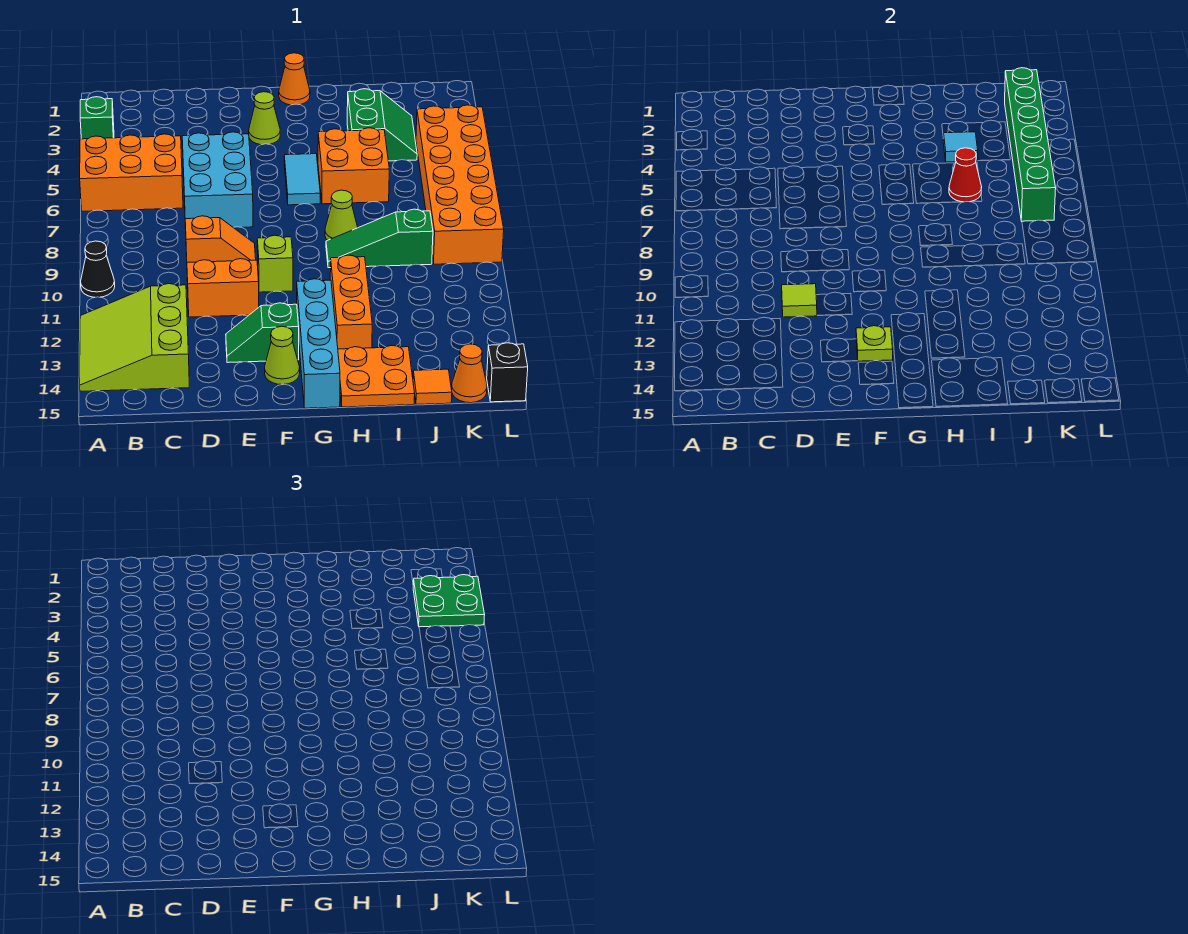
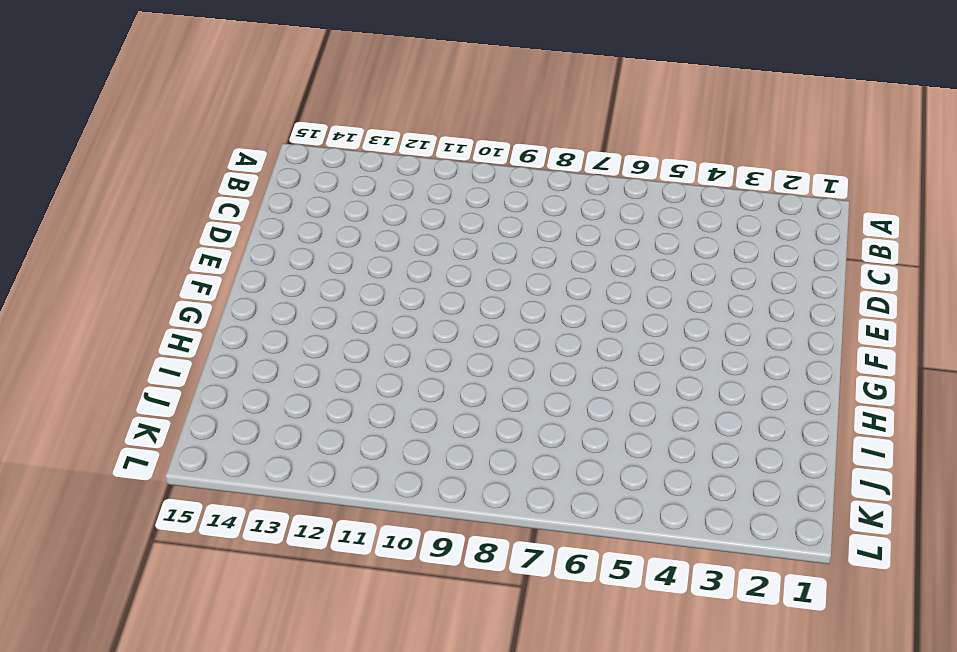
none -> green 1x1 brick [80,97,114,139]
none -> orange 2x3 brick [80,134,183,211]
none -> black 1x1 cone [81,241,115,297]
none -> lime 3x3 slope [80,284,189,391]

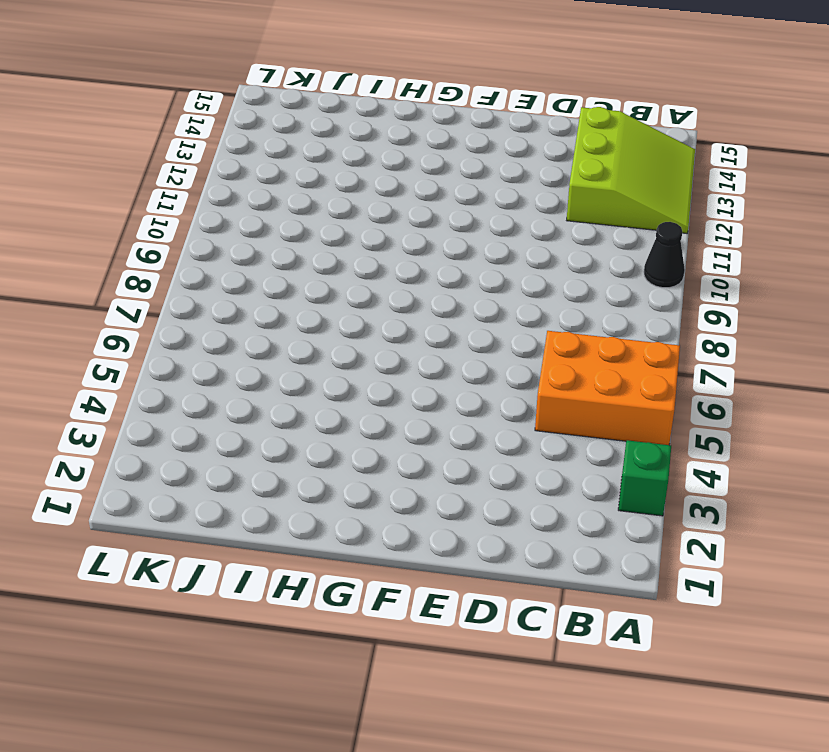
none -> cyan 2x3 brick [182,132,253,229]
none -> orange 1x2 slope [185,216,256,262]
none -> orange 1x2 brick [187,259,259,317]
none -> green 1x2 slope [226,303,299,363]

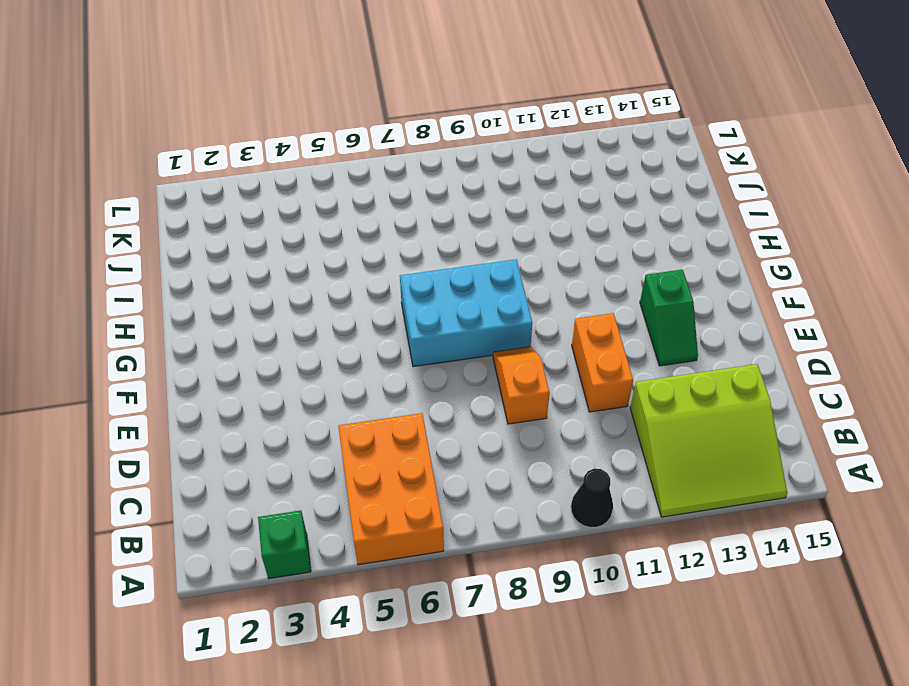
cyan 2x3 brick [400,259,532,367] -> cyan 2x3 brick moved to [182,132,253,229]
none -> lime 1x1 cone [249,92,280,145]
none -> lime 1x1 brick [257,235,293,292]
none -> lime 1x1 cone [265,326,300,385]
none -> orange 1x1 cone [279,53,310,105]

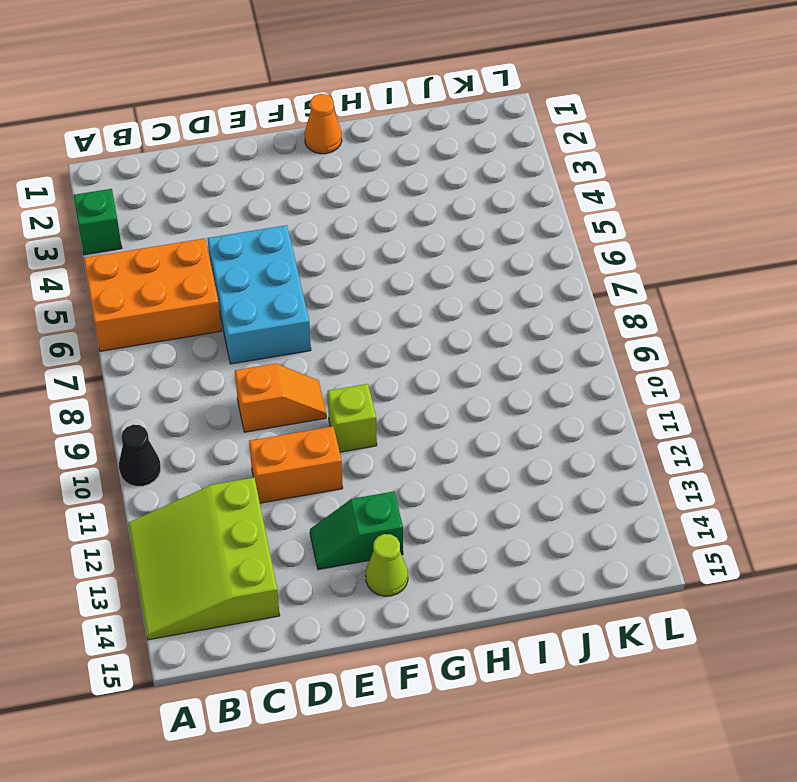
none -> lime 1x1 cone [249,92,280,145]
none -> cyan 1x2 tile [284,154,320,205]
none -> cyan 1x4 brick [297,279,340,408]
none -> orange 2x2 brick [318,128,389,204]

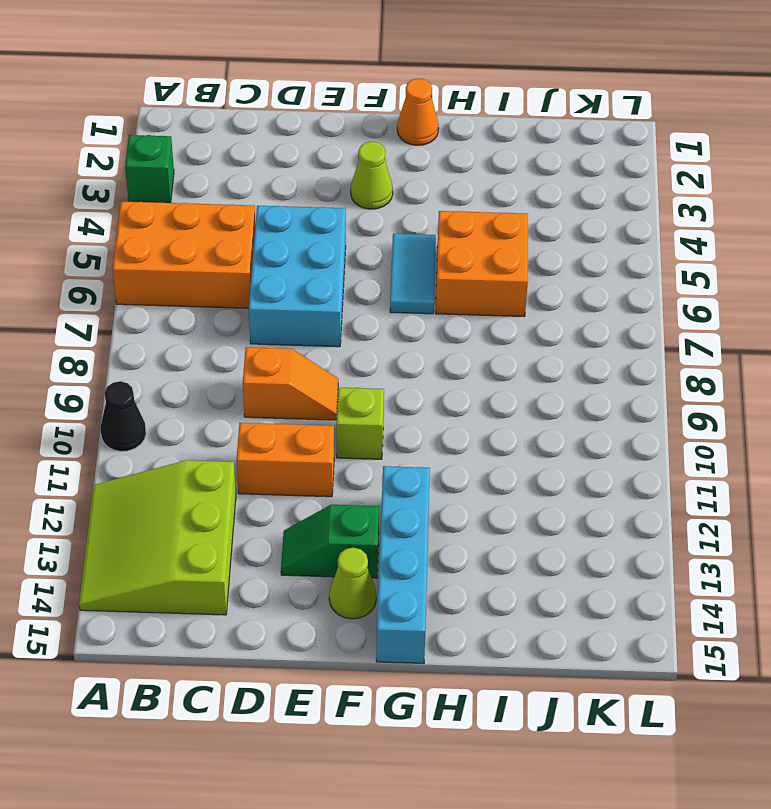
none -> lime 1x1 cone [325,190,358,240]
none -> green 1x3 slope [326,209,433,268]
none -> orange 1x3 brick [330,255,372,349]
none -> orange 2x2 plate [338,346,415,407]

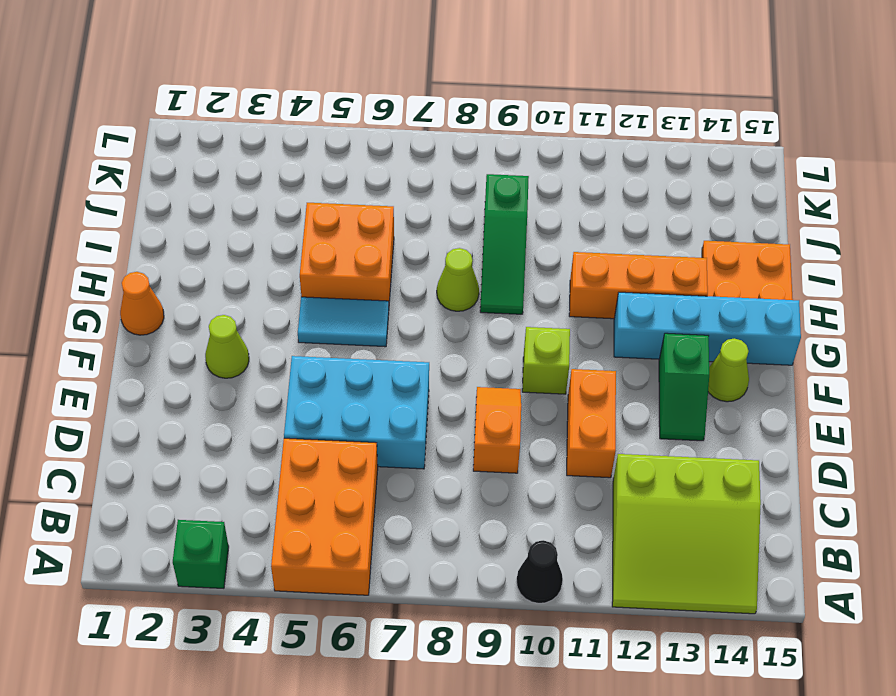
none -> green 2x2 slope [347,89,417,161]
none -> orange 1x1 tile [413,369,452,405]
none -> orange 2x6 brick [416,105,504,264]
none -> orange 1x1 cone [452,344,487,403]

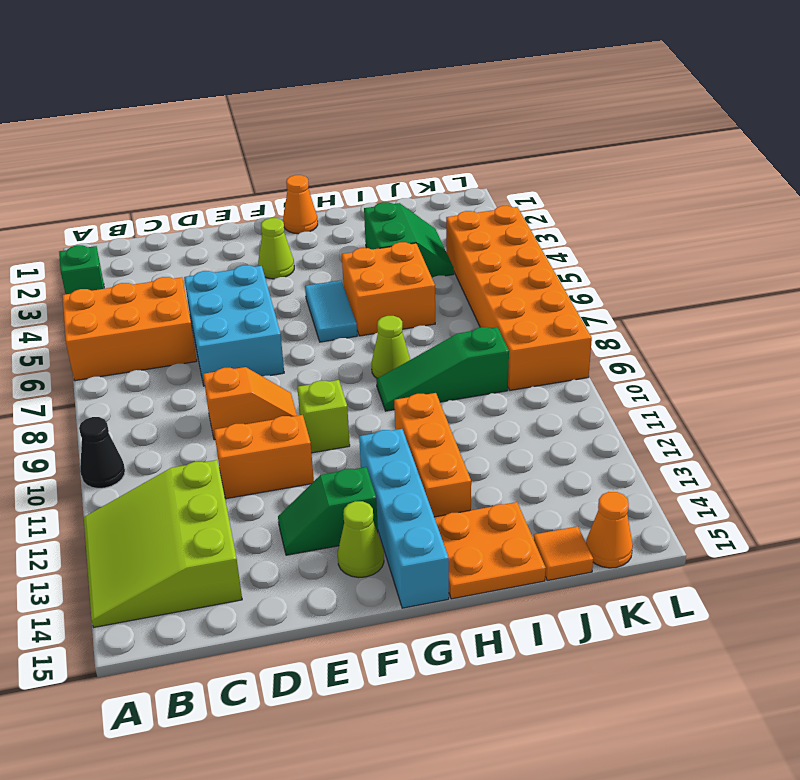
none -> black 1x1 brick [487,343,528,402]
none -> lime 1x1 tile [782,284,817,317]
none -> lime 1x1 plate [856,326,893,361]
none -> cyan 1x1 tile [943,132,978,162]

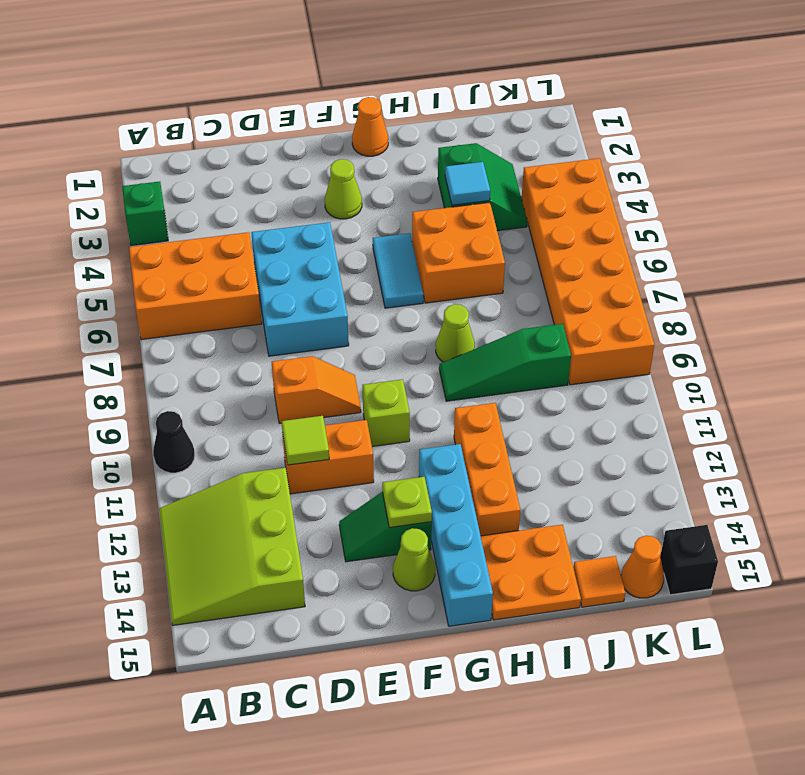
none -> red 1x1 cone [949,148,982,202]
none -> green 1x6 brick [1005,68,1056,221]
none -> green 2x2 plate [413,575,485,627]

